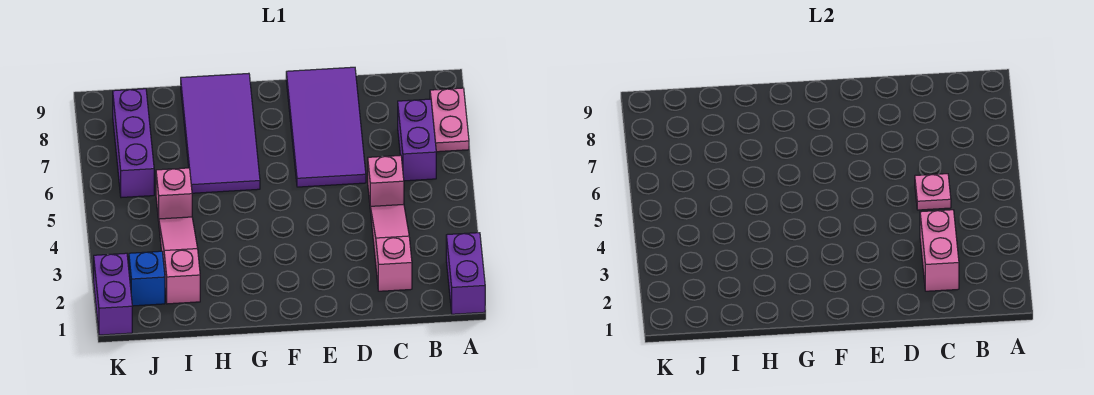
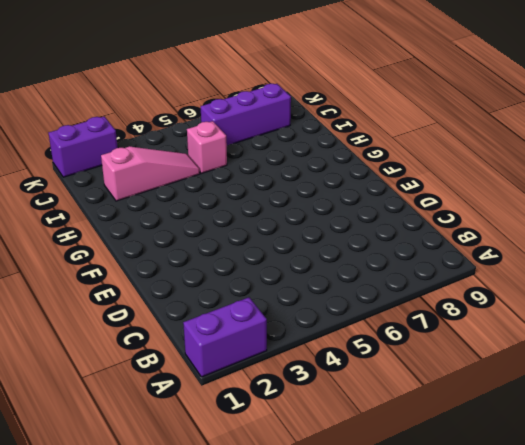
none -> pink 1x2 plate [430,88,469,152]
none -> purple 1x2 brick [398,99,436,181]
none -> pink 1x3 slope [370,204,412,291]

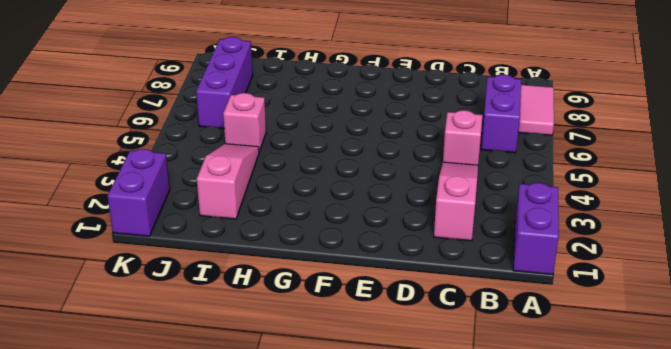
pink 1x2 tile [518,85,554,135] -> pink 1x2 plate [430,88,469,152]
none -> purple 2x4 tile [286,67,366,187]
none -> purple 2x4 tile [181,73,260,193]
none -> blue 1x1 brick [129,251,165,306]

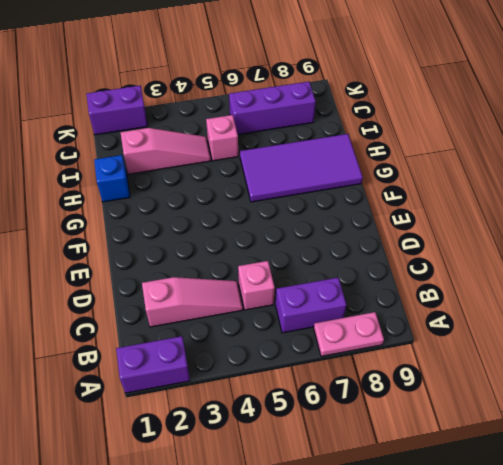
blue 1x1 brick [94,155,130,202] -> blue 1x1 brick moved to [129,251,165,306]
none -> purple 2x4 tile [286,67,366,187]
none -> pink 1x2 brick [920,210,959,291]
none -> pink 1x1 plate [915,174,951,210]

